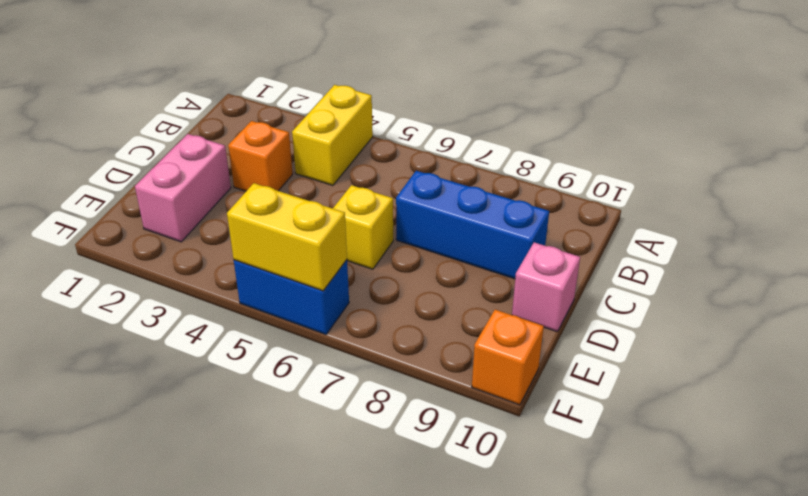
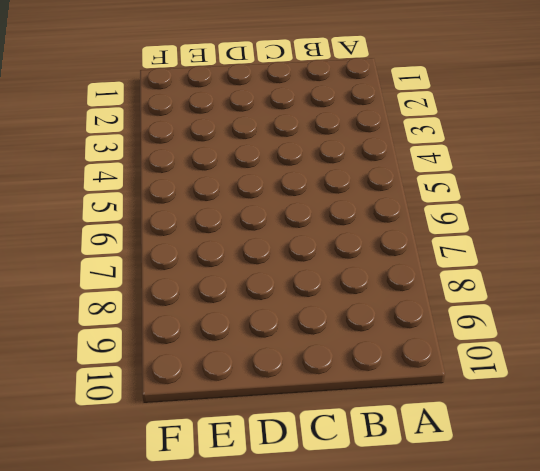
none -> yellow 1x2 brick [292,85,373,185]
none -> orange 1x1 brick [228,121,293,191]

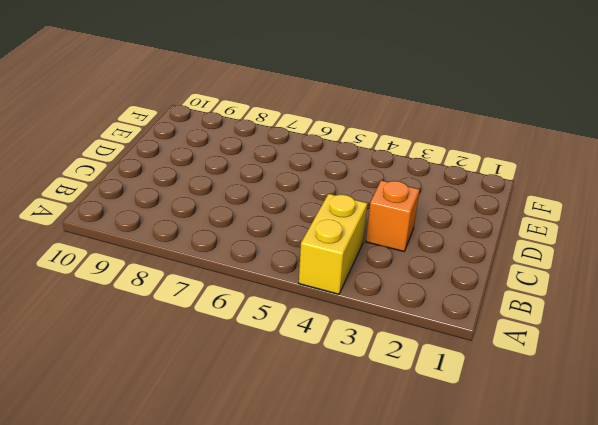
none -> blue 1x3 brick [396,171,549,279]
none -> pink 1x2 brick [135,134,231,242]

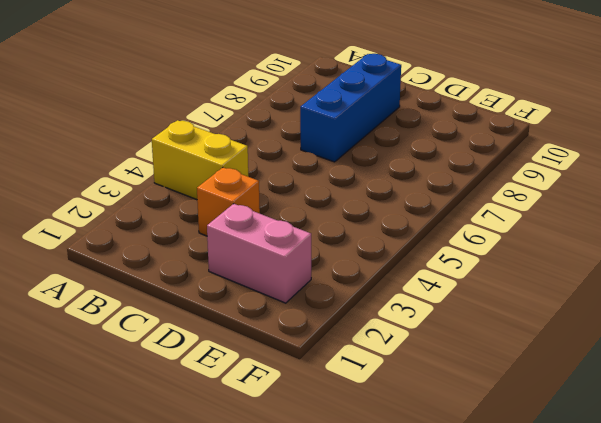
none -> yellow 1x1 brick [333,185,393,269]
none -> pink 1x1 brick [512,242,580,332]

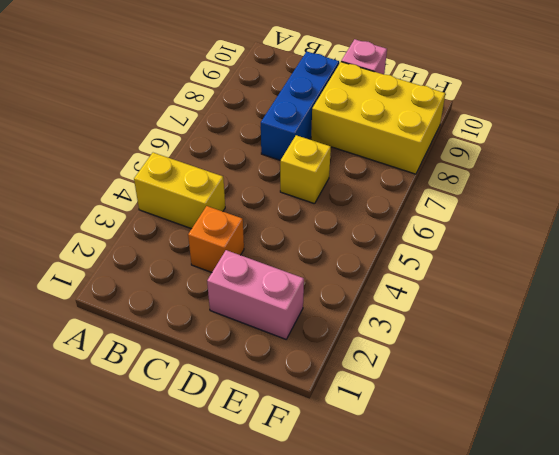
yellow 2x3 brick [311,62,445,174] -> none
none -> blue 1x2 brick [234,260,349,334]
none -> orange 1x1 brick [472,310,544,405]

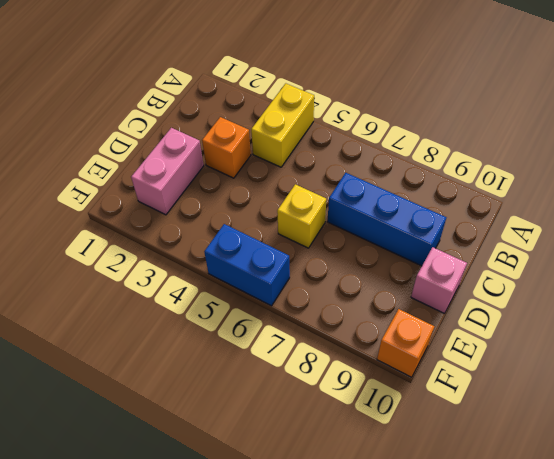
none -> yellow 1x2 brick [227,183,347,291]

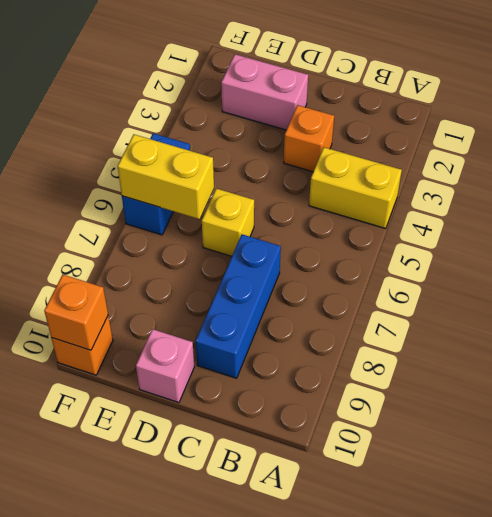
yellow 1x2 brick [118,134,214,219] -> yellow 1x2 brick turned to [227,183,347,291]
orange 1x1 brick [44,275,108,350] -> none

